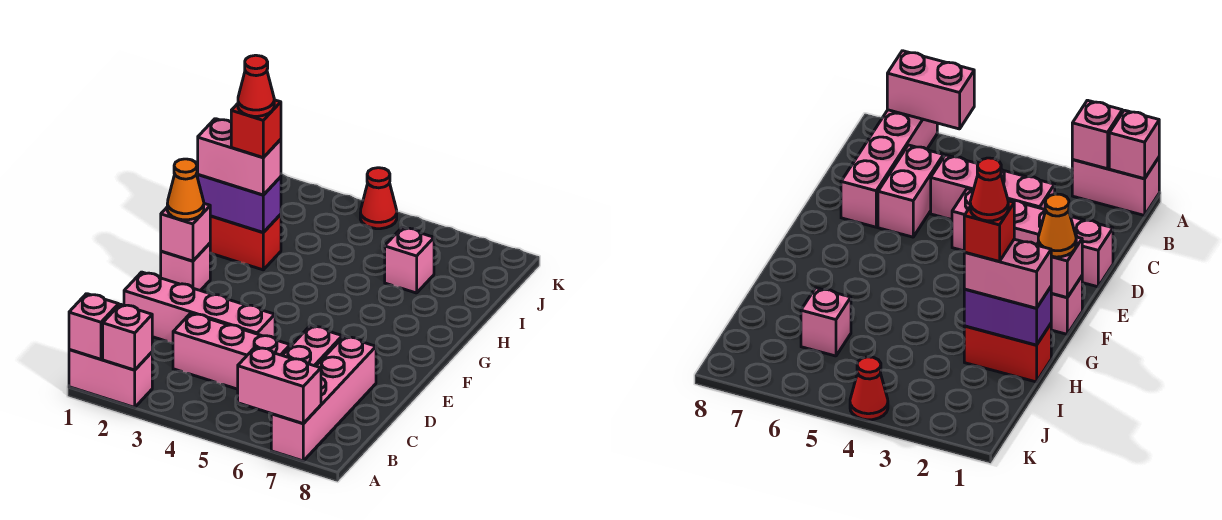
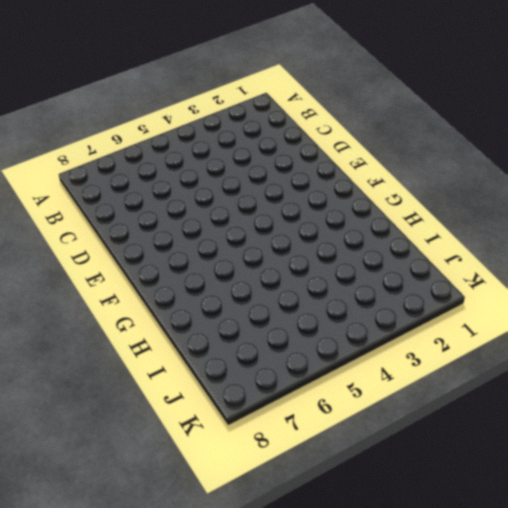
none -> pink 1x2 brick [69,350,152,407]
none -> pink 1x4 brick [271,336,376,461]
none -> pink 1x3 brick [173,313,290,389]

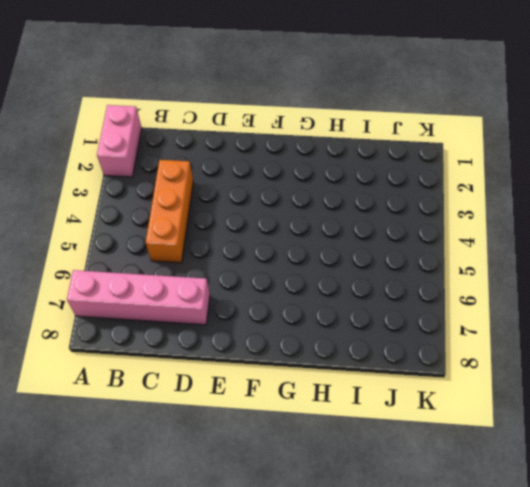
orange 1x3 brick [146,160,193,263] -> pink 1x3 brick [173,313,290,389]
none -> pink 1x2 brick [282,326,342,366]
none -> pink 1x4 brick [124,272,275,343]
none -> pink 1x1 brick [161,243,210,291]

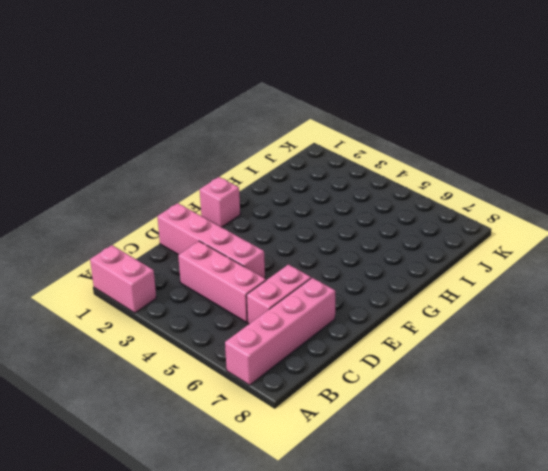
none -> red 1x2 brick [210,214,281,270]
none -> pink 1x1 brick [385,227,434,293]
none -> red 1x1 cone [360,168,397,229]

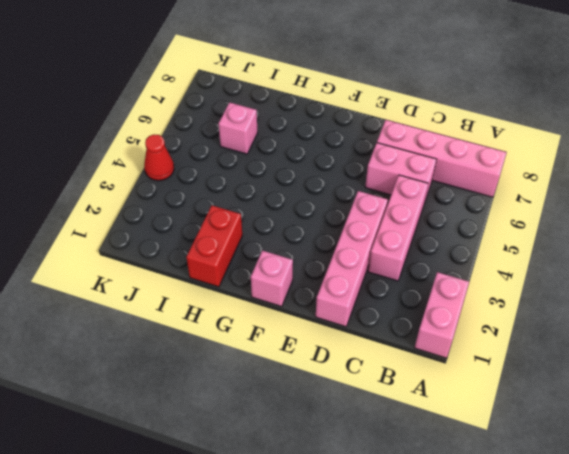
none -> pink 1x1 brick [69,294,119,359]
none -> pink 1x1 brick [103,304,152,370]
none -> pink 1x2 brick [238,347,321,424]

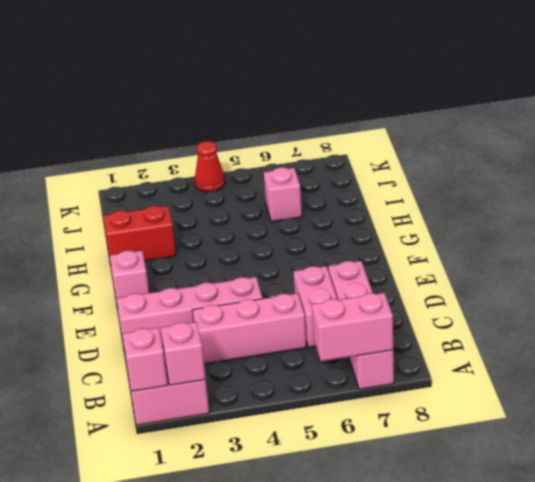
none -> pink 1x1 brick [161,204,210,261]
none -> purple 1x2 brick [198,175,281,232]
none -> orange 1x1 cone [167,159,204,220]

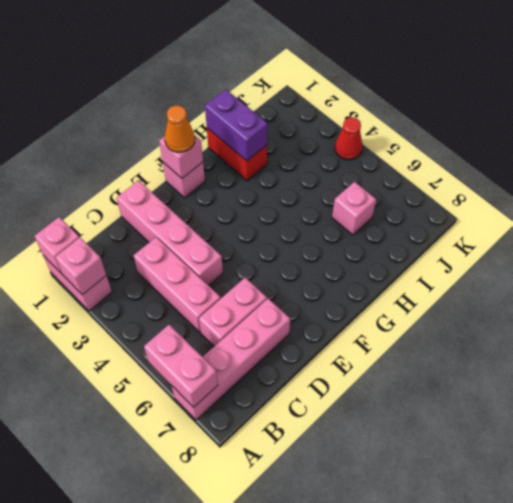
none -> pink 1x2 brick [198,119,281,195]
none -> red 1x1 brick [231,100,281,158]
none -> red 1x1 cone [238,55,274,116]

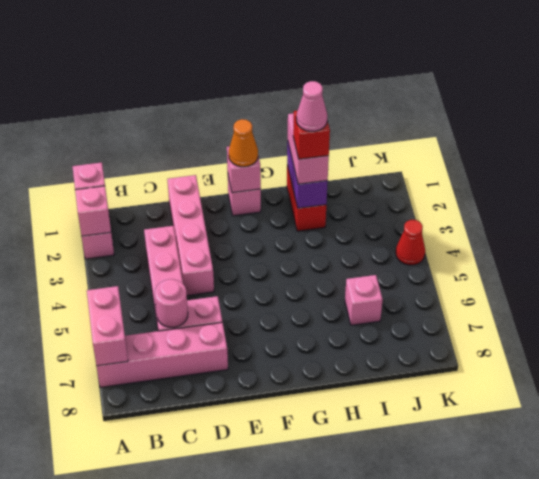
pink 1x1 round brick [155,279,188,327] -> none
pink 1x1 cone [296,81,327,131] -> red 1x1 cone [238,55,274,116]

